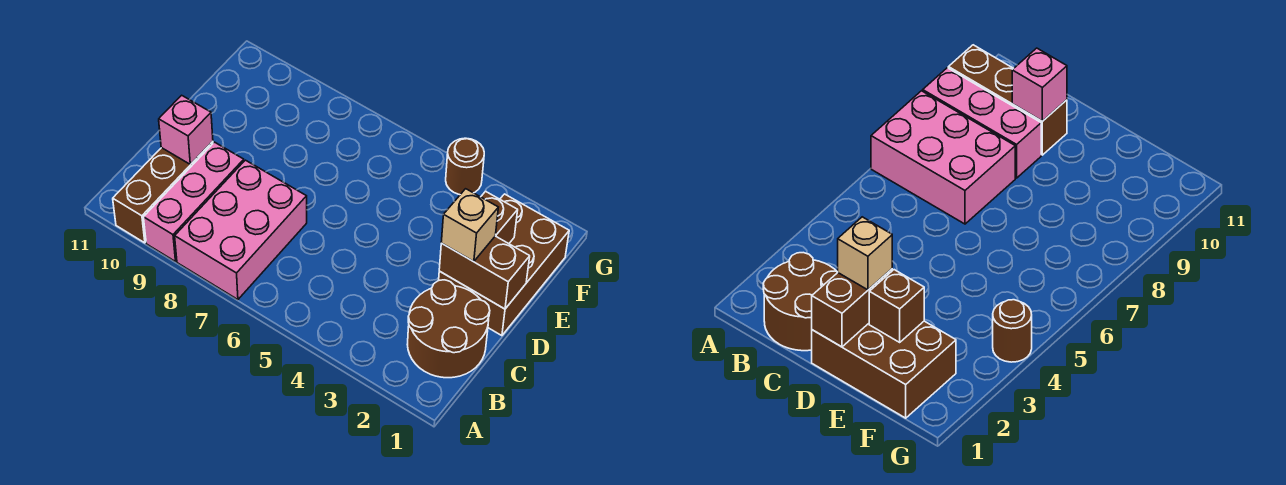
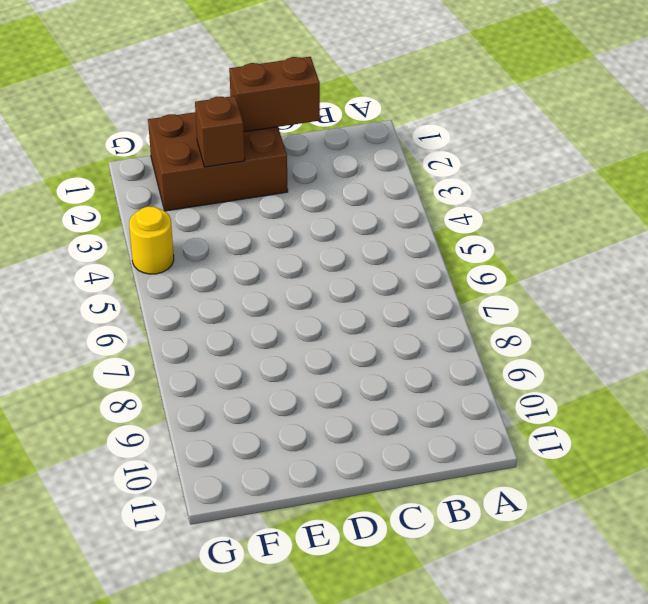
brown 1x2 brick [229,57,320,132] -> brown 1x2 brick turned to [439,236,530,309]
yellow 1x1 round brick [129,206,174,274] -> brown 1x1 round brick [446,138,484,195]
none -> pink 2x3 brick [175,160,307,300]
none -> pink 1x3 brick [143,142,244,262]

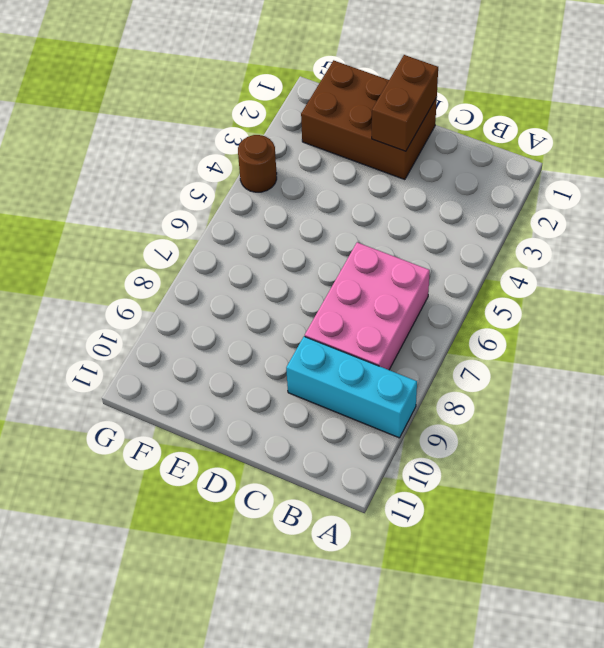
cyan 1x3 brick [286,336,417,438] -> pink 1x3 brick [143,142,244,262]
pink 2x3 brick [305,242,430,370] -> pink 2x3 brick turned to [175,160,307,300]
none -> brown 1x3 brick [113,141,213,243]
none -> brown 2x2 round brick [407,280,490,378]

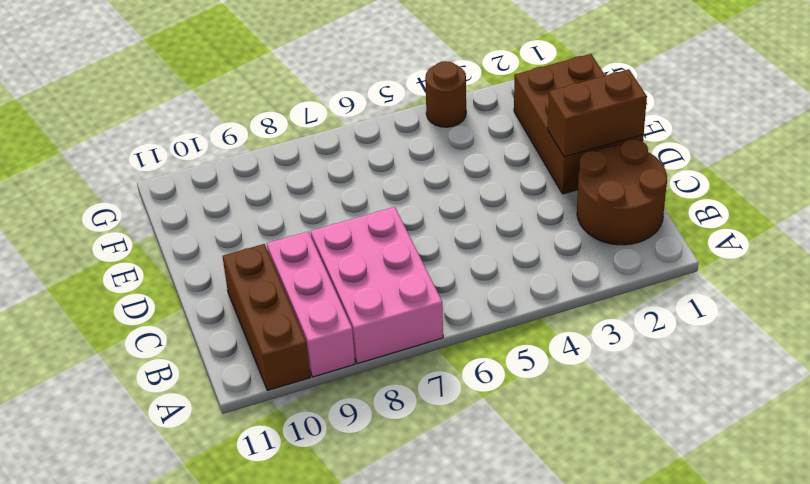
none -> pink 1x1 brick [159,95,213,165]
none -> brown 1x1 brick [481,191,518,244]

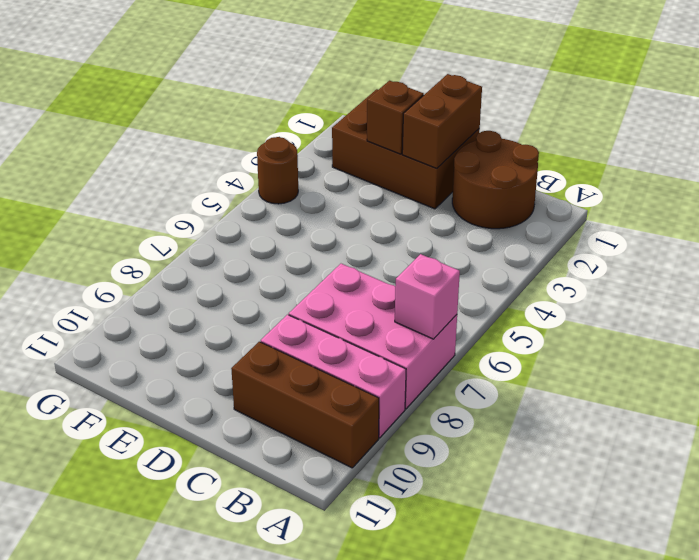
pink 1x1 brick [395,254,460,339] -> pink 1x1 brick moved to [159,95,213,165]
none -> tan 1x1 brick [441,189,498,262]

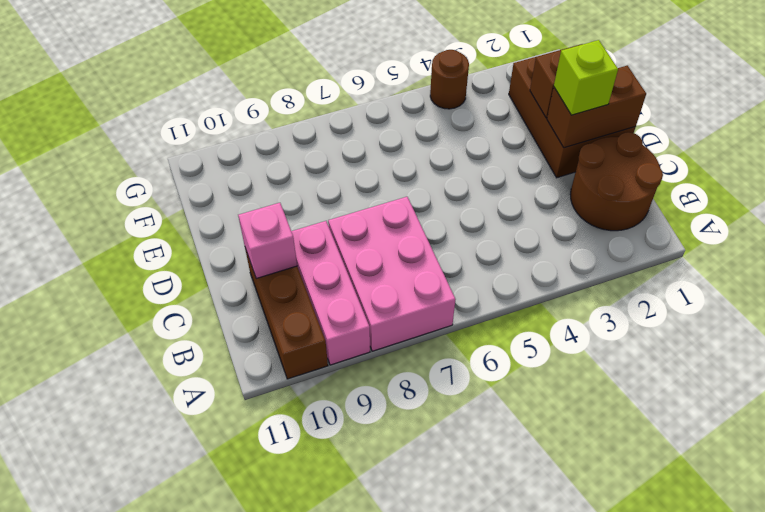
lime 1x1 brick [554,40,618,115] -> tan 1x1 brick [441,189,498,262]

